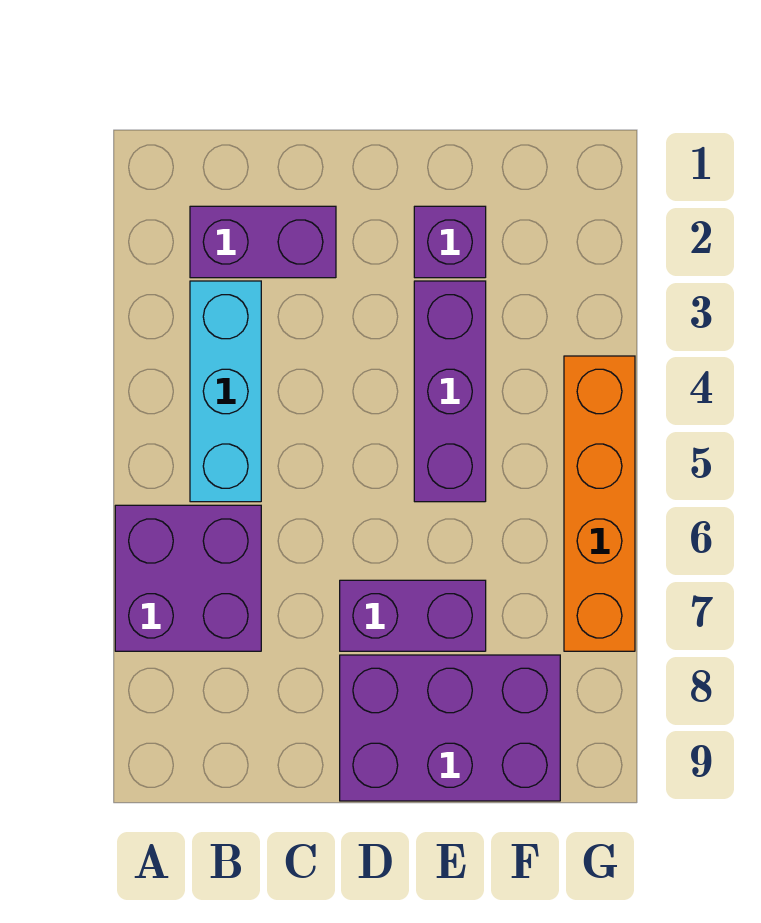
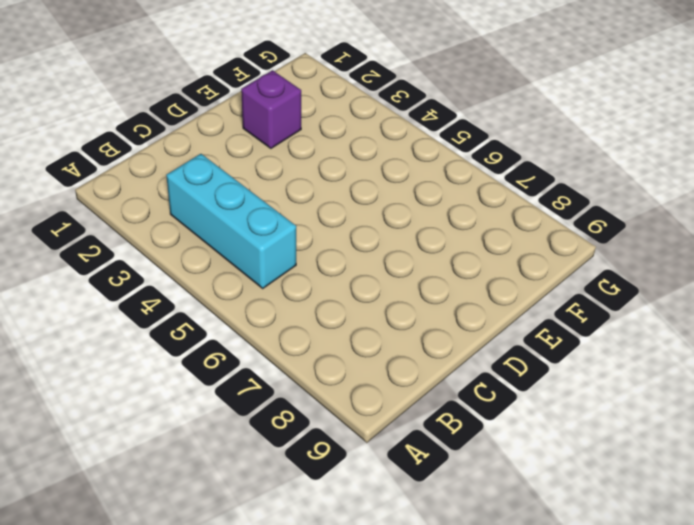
none -> purple 2x2 brick [115,505,261,651]
none -> purple 1x2 brick [190,206,336,278]

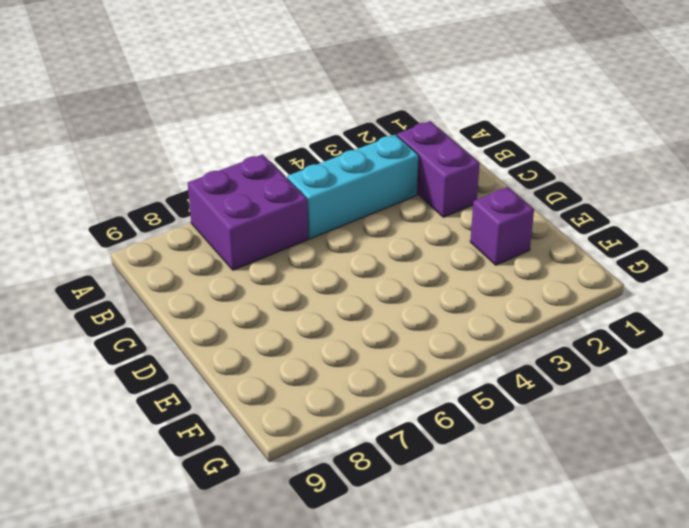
none -> purple 1x2 brick [340,580,486,651]
none -> purple 2x3 brick [340,655,560,801]

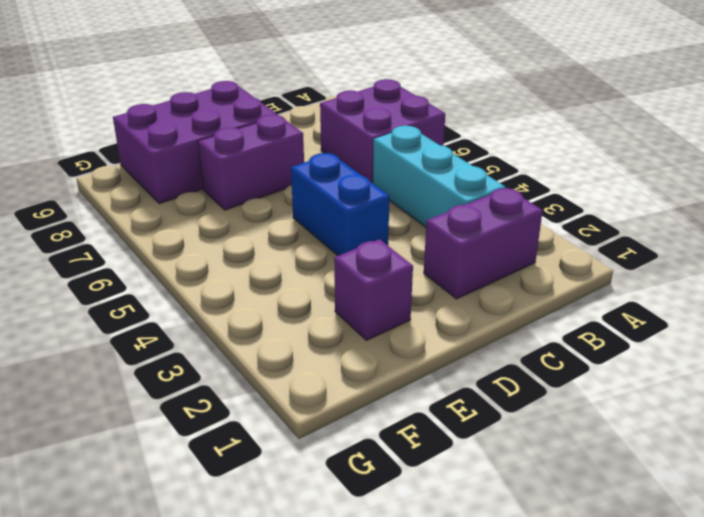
blue 1x2 brick [291,153,389,256] -> none
none -> purple 1x3 brick [414,281,486,502]
none -> orange 1x4 brick [564,356,635,651]

